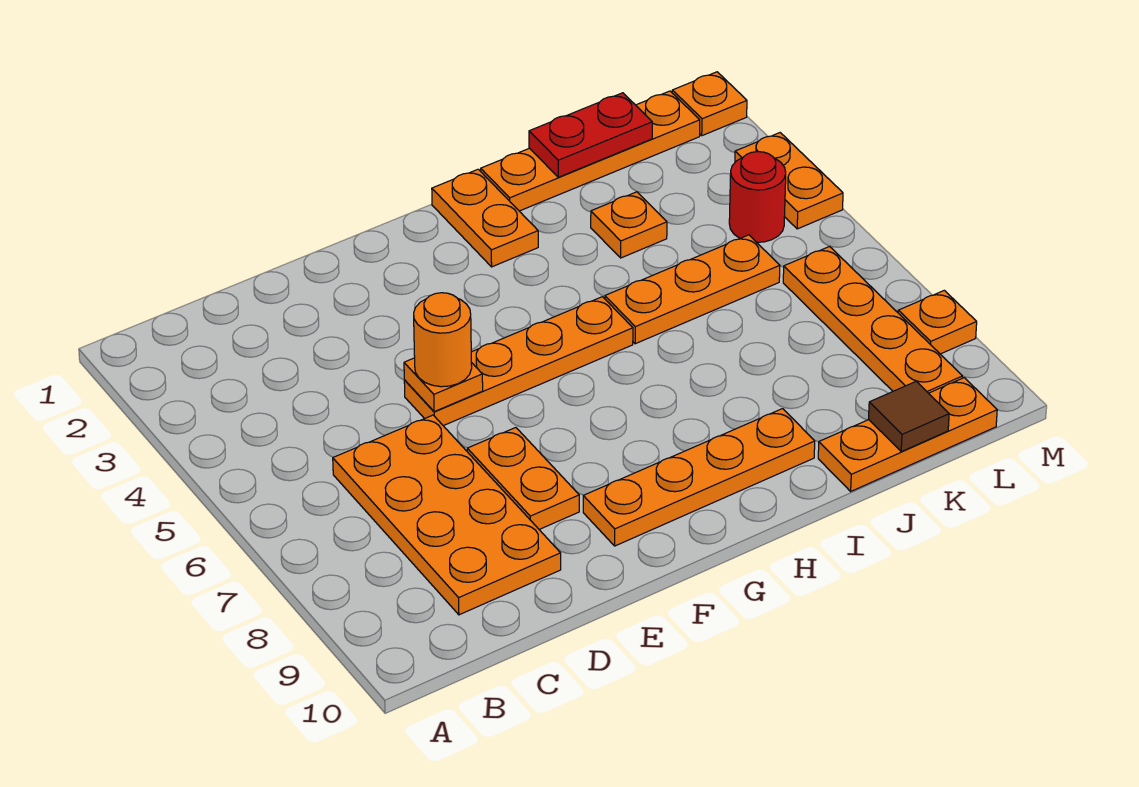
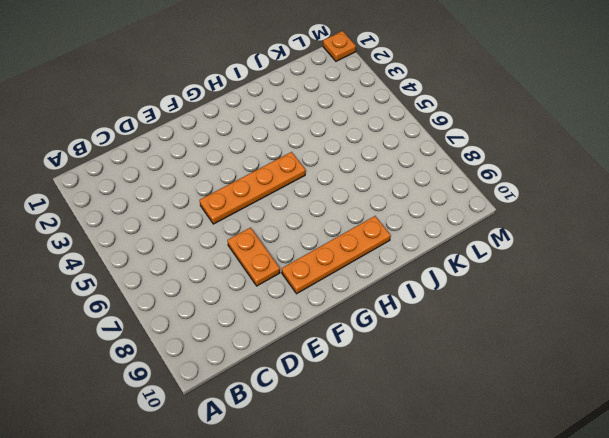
none -> orange 2x4 plate [333,415,561,615]
none -> orange 1x2 plate [432,169,538,267]
none -> orange 1x4 plate [481,91,700,211]

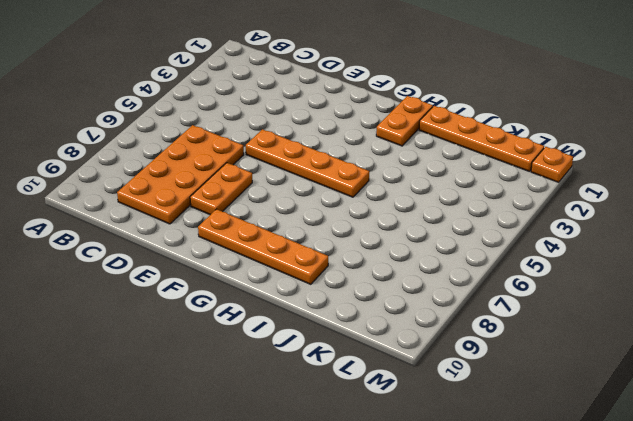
none -> orange 1x3 plate [605,235,780,344]
none -> orange 1x1 plate [591,192,667,258]
none -> orange 1x3 plate [818,378,997,491]

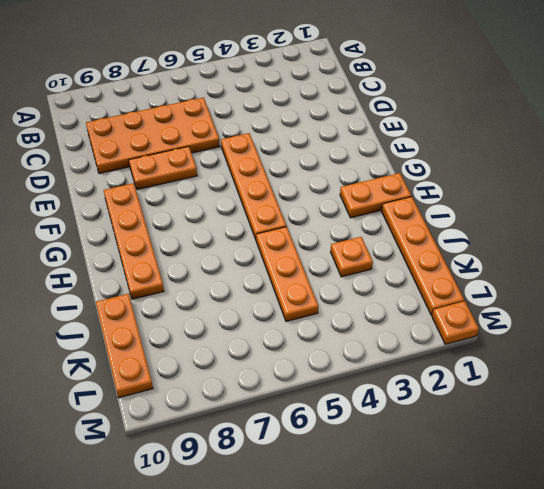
none -> red 1x1 round brick [729,152,786,242]
none -> orange 1x4 plate [783,247,963,393]
none -> orange 1x2 plate [735,133,843,229]

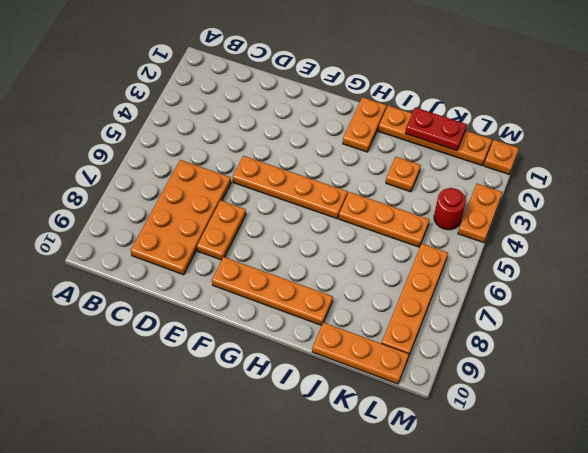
none -> orange 1x1 plate [898,290,977,354]
none -> orange 1x1 plate [404,358,483,412]
none -> brown 1x1 tile [869,381,949,452]

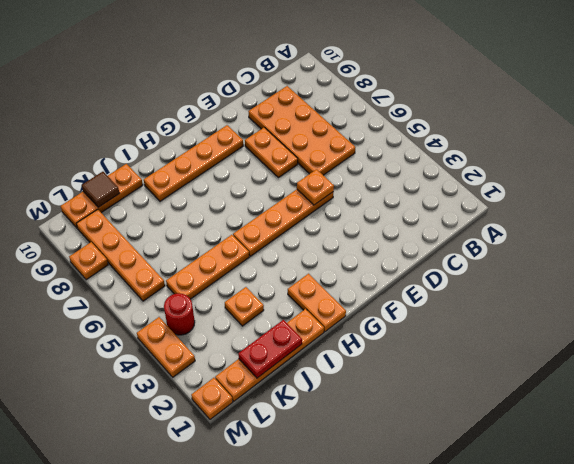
none -> orange 1x1 round brick [414,293,472,387]

